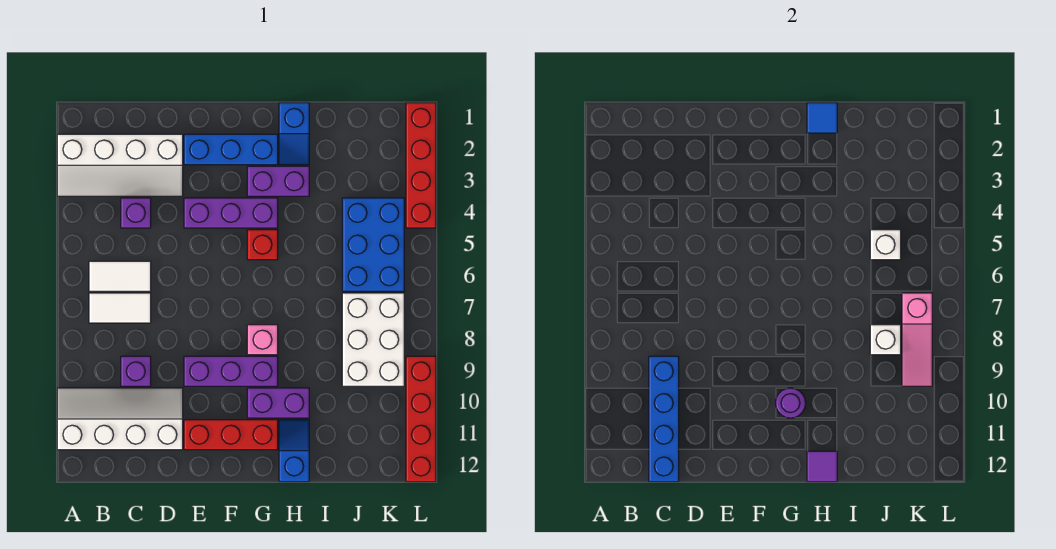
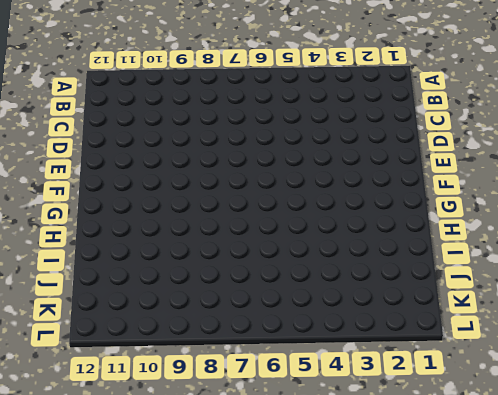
none -> white 2x4 slope [57,134,183,196]
none -> white 2x4 slope [57,388,183,450]
none -> white 1x2 tile [89,261,151,291]

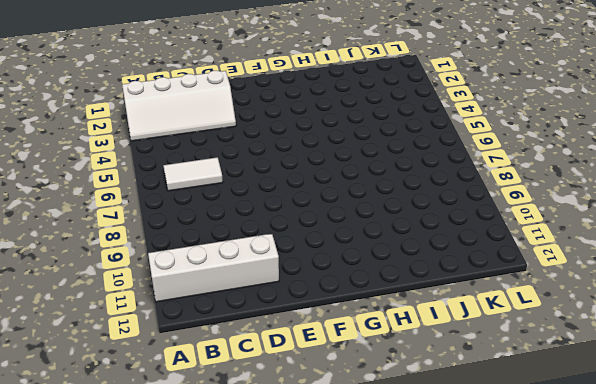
none -> white 1x2 tile [89,293,151,323]
none -> purple 1x1 brick [121,198,151,228]
none -> purple 1x1 brick [121,356,151,386]

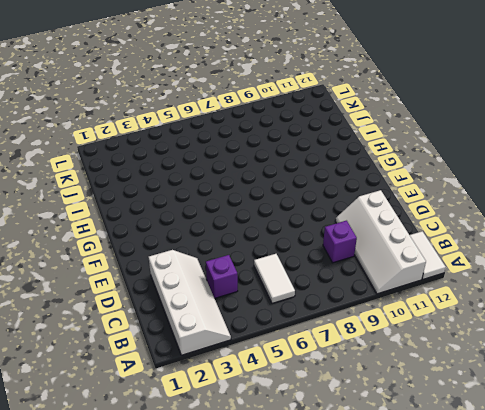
white 1x2 tile [410,231,446,279] -> white 1x2 tile moved to [89,293,151,323]
none -> blue 1x3 brick [184,134,278,165]
none -> purple 1x3 brick [184,198,278,228]
none -> purple 1x3 brick [184,356,278,386]

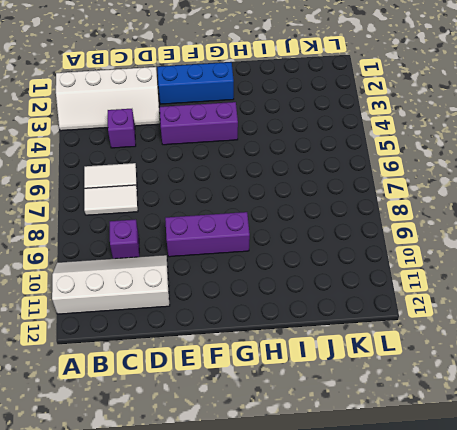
none -> red 1x3 brick [184,420,278,450]
none -> purple 1x2 brick [247,166,309,196]
none -> red 1x1 brick [247,230,278,260]

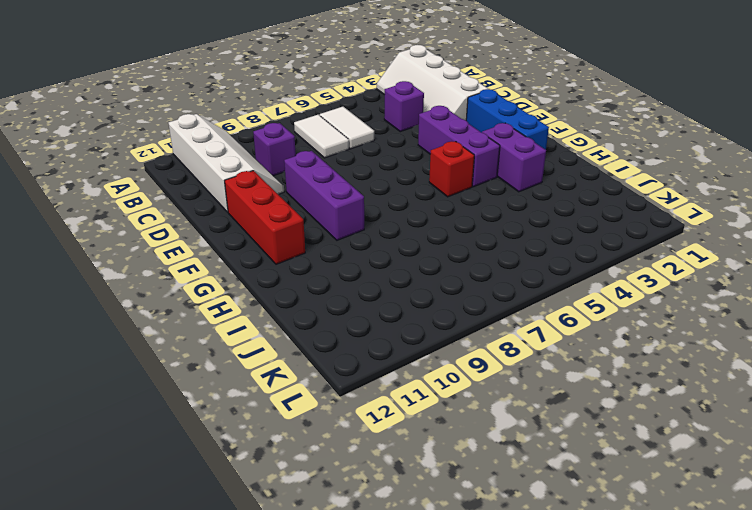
none -> pink 1x1 brick [247,325,278,355]
none -> purple 1x2 brick [247,388,309,418]
none -> blue 1x2 slope [279,103,309,165]

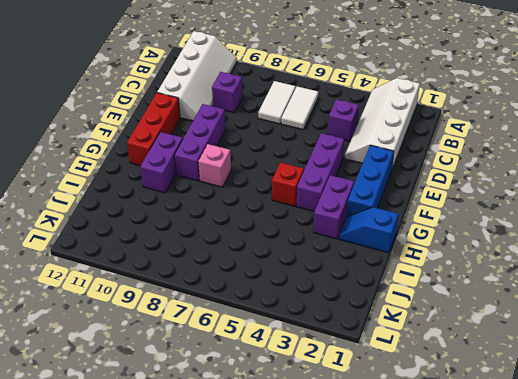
none -> blue 1x2 slope [279,420,309,482]
none -> blue 2x3 brick [342,198,404,291]
none -> white 2x3 brick [342,293,404,386]

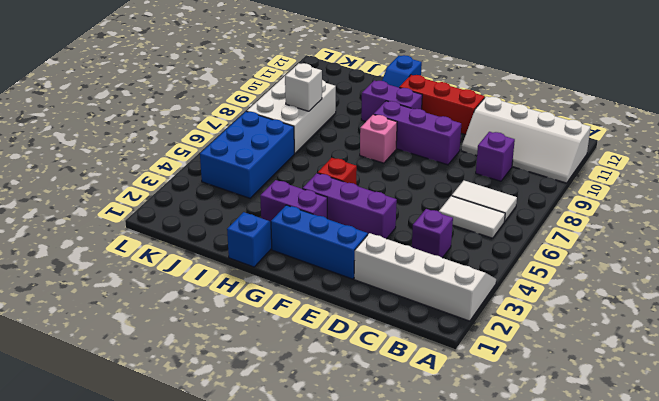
none -> red 1x4 brick [406,103,436,228]
none -> red 1x4 brick [406,356,436,482]
none -> blue 1x4 brick [649,356,679,482]

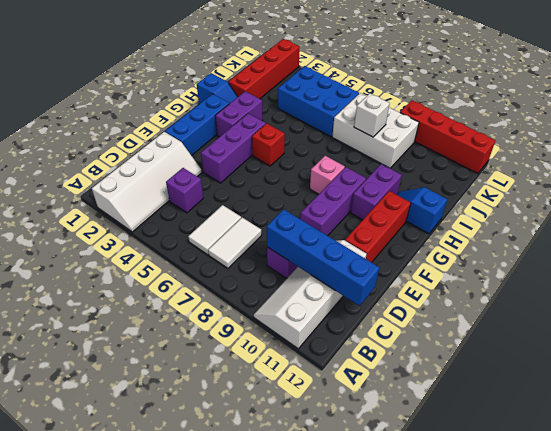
red 1x4 brick [229,39,299,99] -> red 1x4 brick turned to [406,103,436,228]
none -> purple 1x1 round brick [775,388,806,418]
none -> blue 1x1 tile [807,103,837,133]
none -> purple 1x1 tile [807,451,837,482]

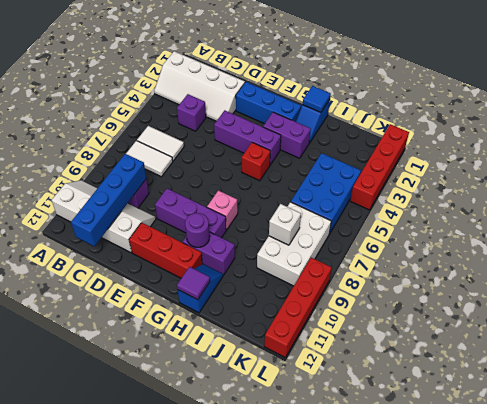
none -> white 1x1 brick [870,230,901,260]
none -> pink 1x3 slope [902,293,932,386]

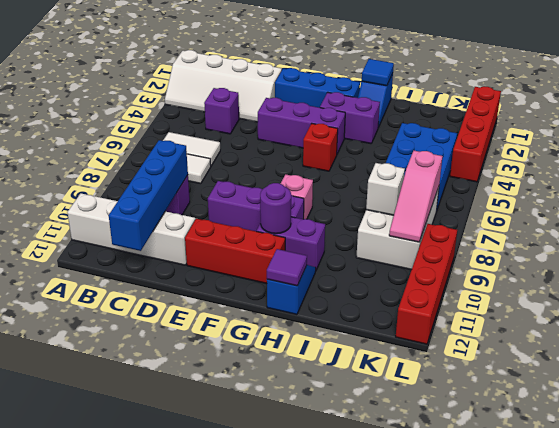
none -> white 1x1 brick [870,230,901,260]

